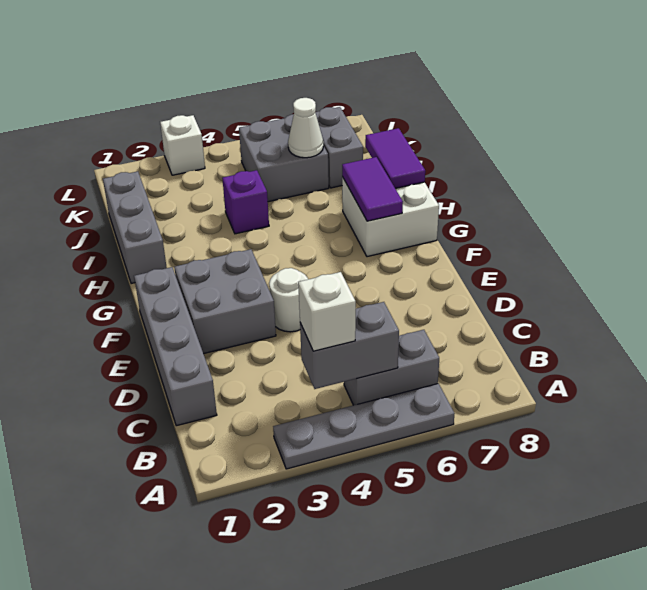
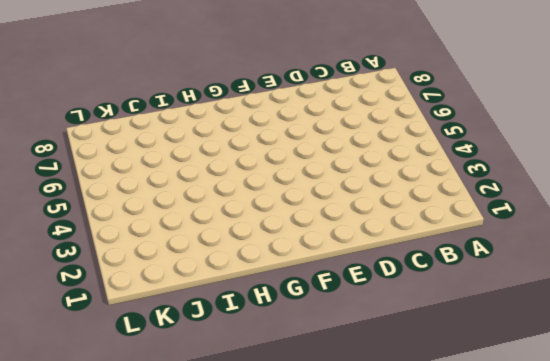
none -> grey 1x4 plate [273,384,455,469]
none -> grey 1x2 brick [344,330,439,405]
none -> grey 1x4 brick [134,267,217,426]

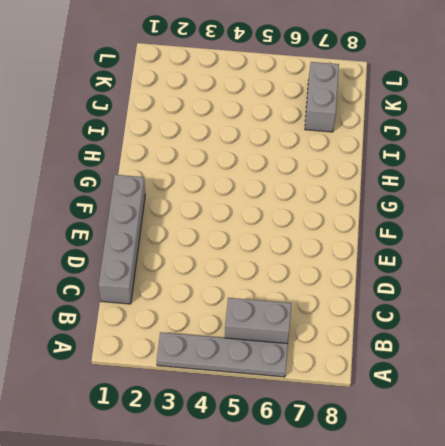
none -> grey 2x2 brick [174,249,276,354]
none -> white 1x1 round brick [269,268,308,332]
none -> white 2x2 brick [342,177,439,257]

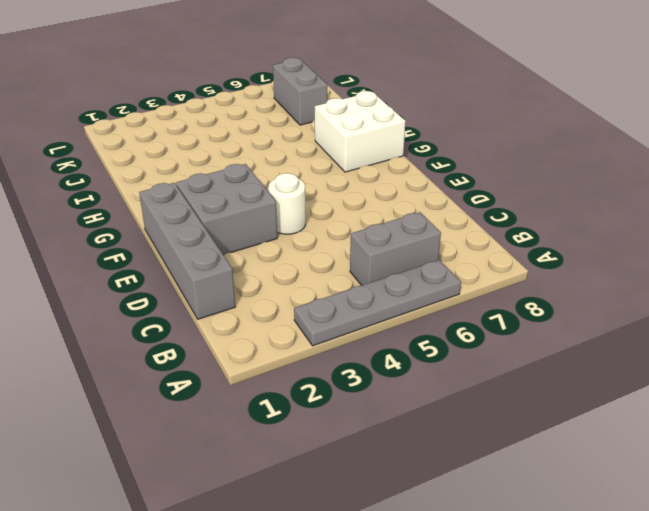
none -> grey 1x3 brick [103,171,167,284]
none -> purple 1x1 brick [222,170,269,234]
none -> grey 2x2 brick [239,114,329,202]

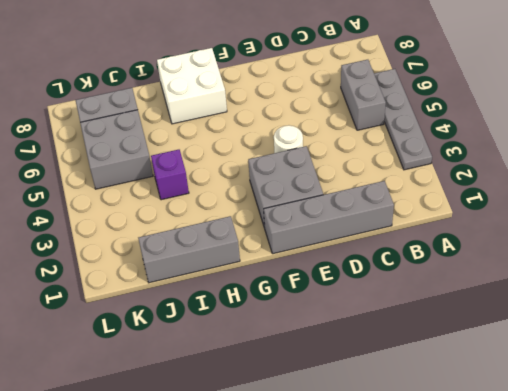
none -> white 1x1 brick [160,115,205,175]
none -> grey 1x2 brick [300,302,399,389]
none -> purple 1x2 tile [342,157,403,221]

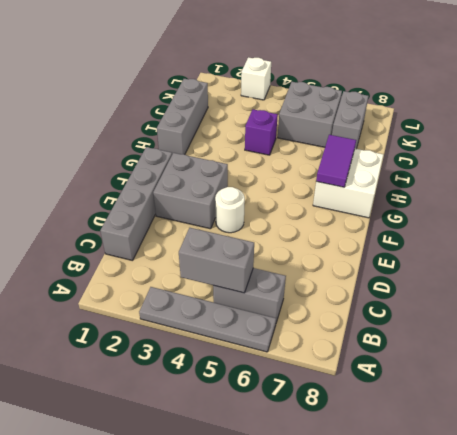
none -> purple 1x2 tile [365,128,425,188]
none -> white 1x1 cone [288,98,323,158]
none -> white 1x1 brick [298,272,356,351]

